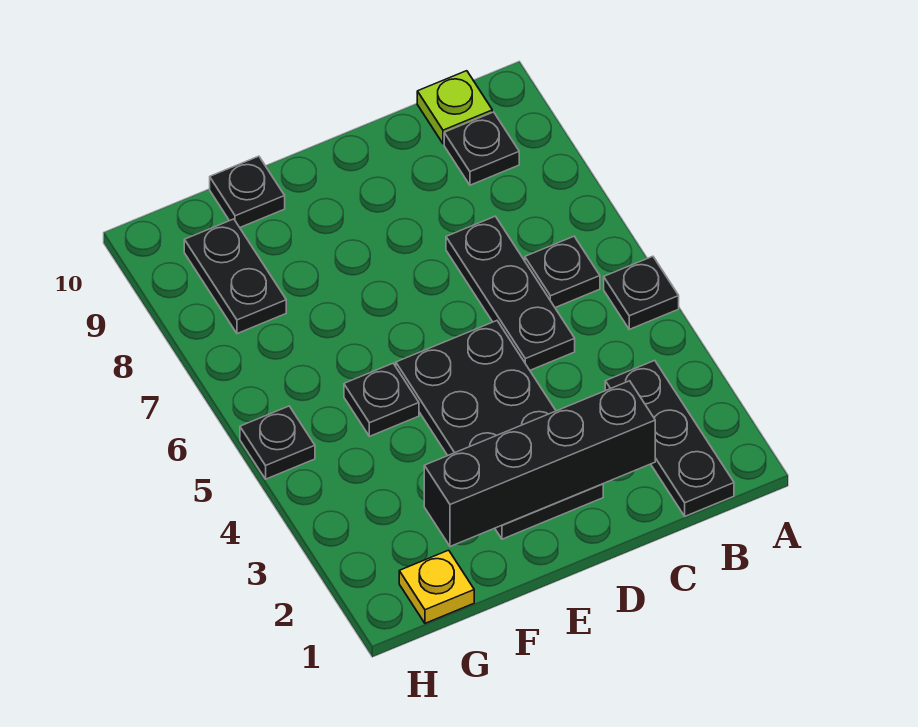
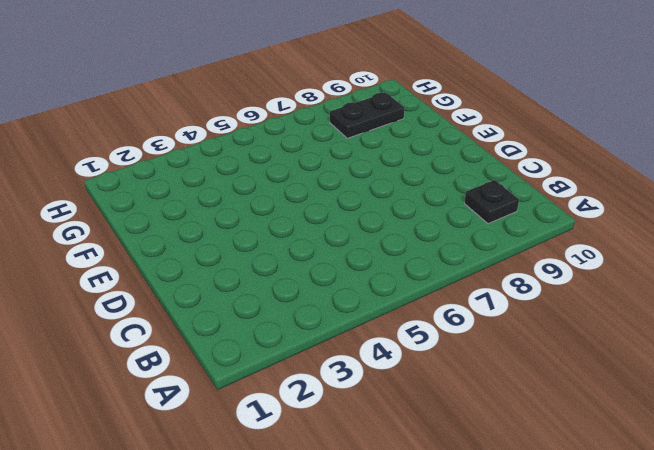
none -> black 1x1 plate [604,256,679,329]
none -> black 1x3 plate [605,360,734,516]
none -> black 1x1 plate [525,236,600,308]

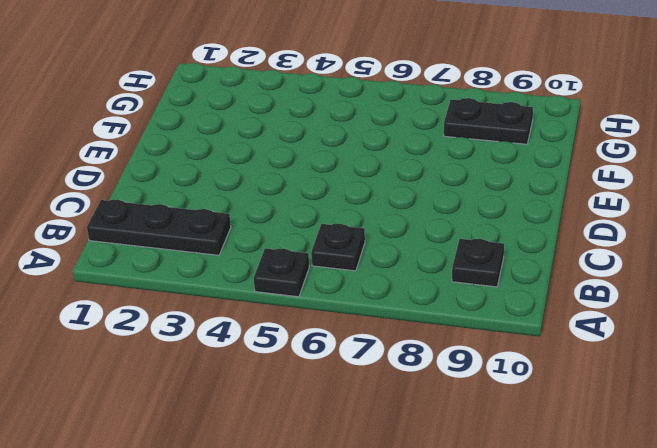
none -> lime 1x1 plate [417,71,492,144]
none -> black 1x3 plate [446,216,575,370]
none -> black 2x4 plate [396,321,603,539]

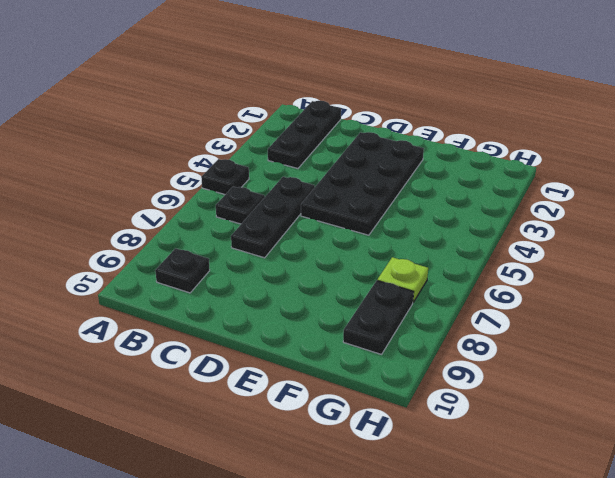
lime 1x1 plate [377,257,428,302] -> lime 1x1 plate moved to [417,71,492,144]
none -> black 1x1 plate [344,363,419,436]
none -> black 1x1 plate [210,156,285,227]
none -> yellow 1x1 plate [399,550,474,623]

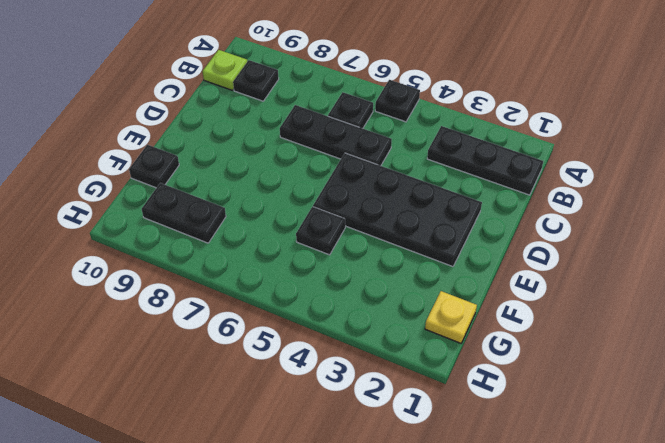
none -> black 1x1 plate [240,406,315,479]
none -> black 1x4 brick [424,381,655,546]

